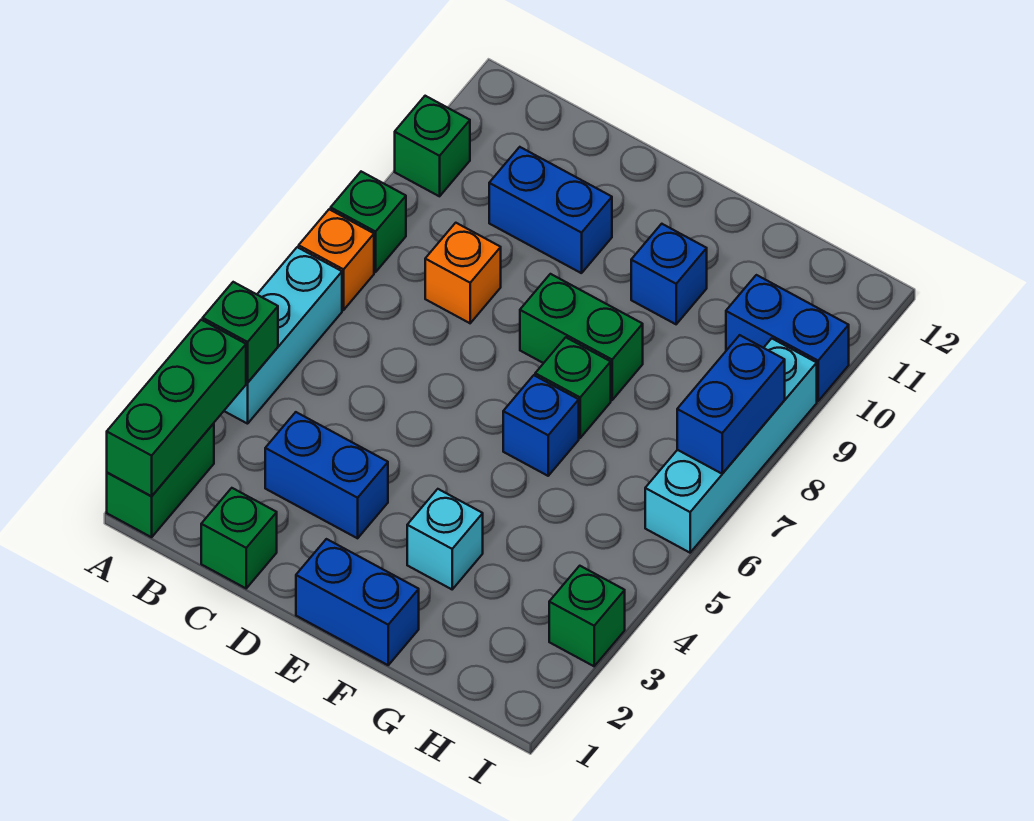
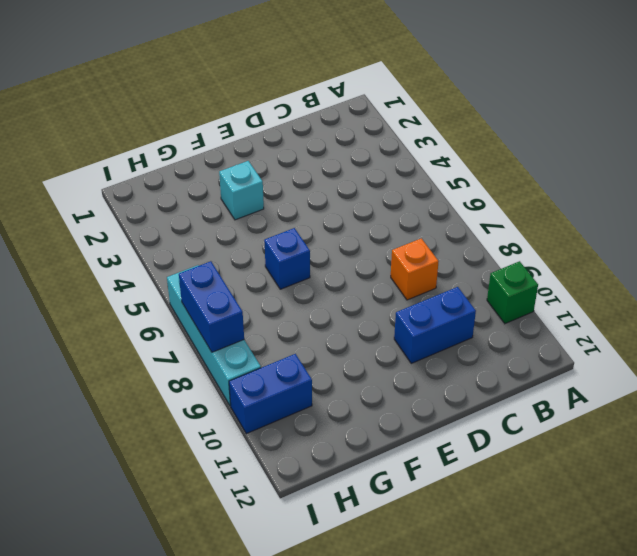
none -> green 1x2 brick [107,423,214,537]
none -> cyan 1x3 brick [224,247,342,424]
none -> orange 1x1 brick [299,209,374,310]

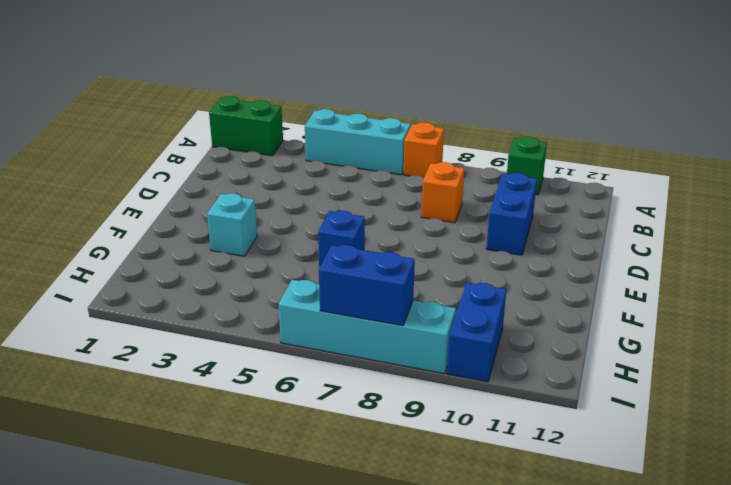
none -> green 1x1 brick [331,172,406,272]
none -> green 1x1 brick [201,488,277,588]
none -> blue 1x2 brick [265,412,388,538]

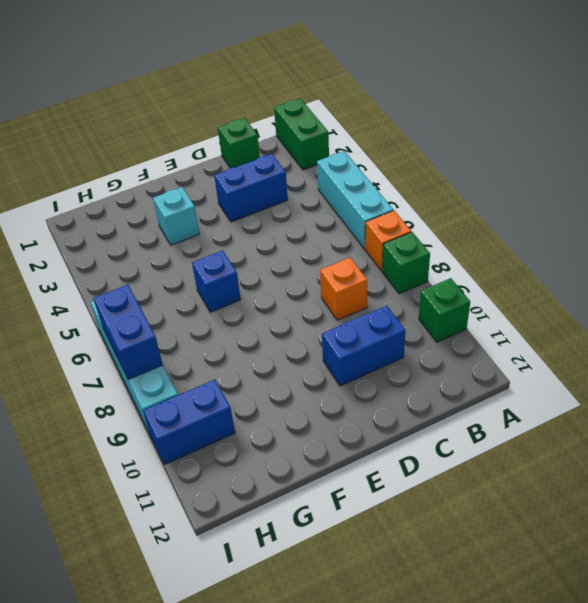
none -> blue 1x2 brick [296,539,419,665]
none -> green 1x2 brick [520,274,643,400]
none -> green 1x1 brick [535,337,611,438]

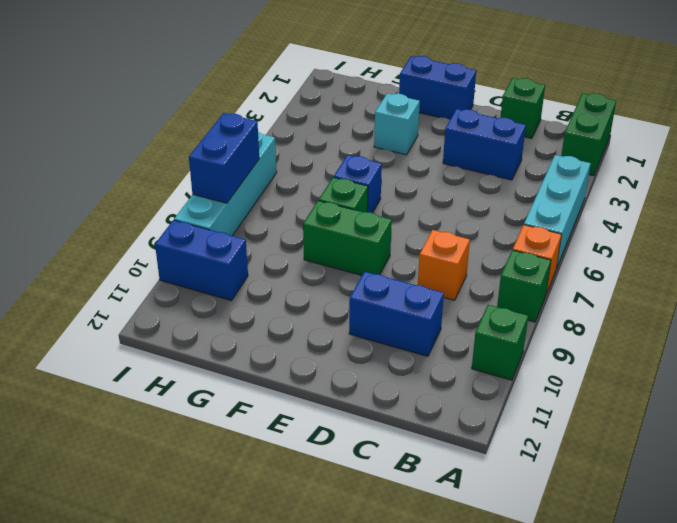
none -> blue 1x1 brick [631,224,707,324]
none -> green 1x1 brick [549,566,625,666]
none -> green 1x3 brick [107,320,246,496]

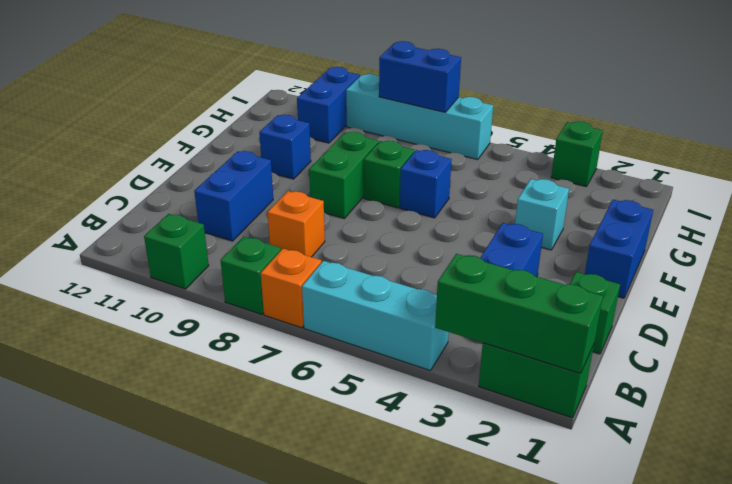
none -> green 1x1 brick [203,282,278,383]

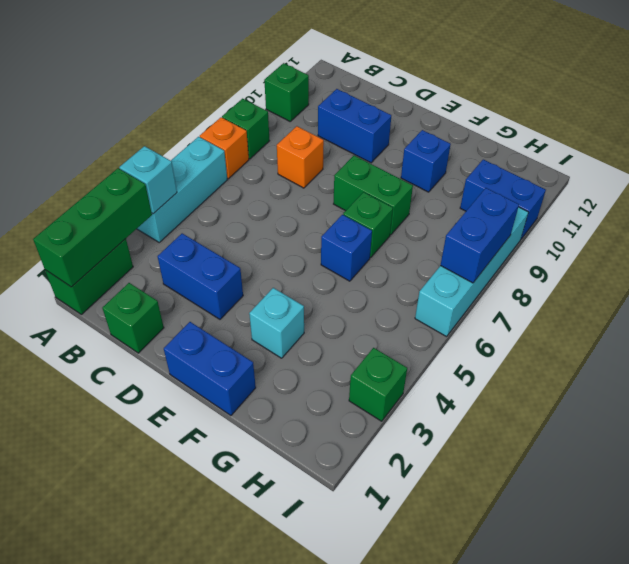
cyan 1x1 brick [119,146,177,214] -> green 1x1 brick [203,282,278,383]

